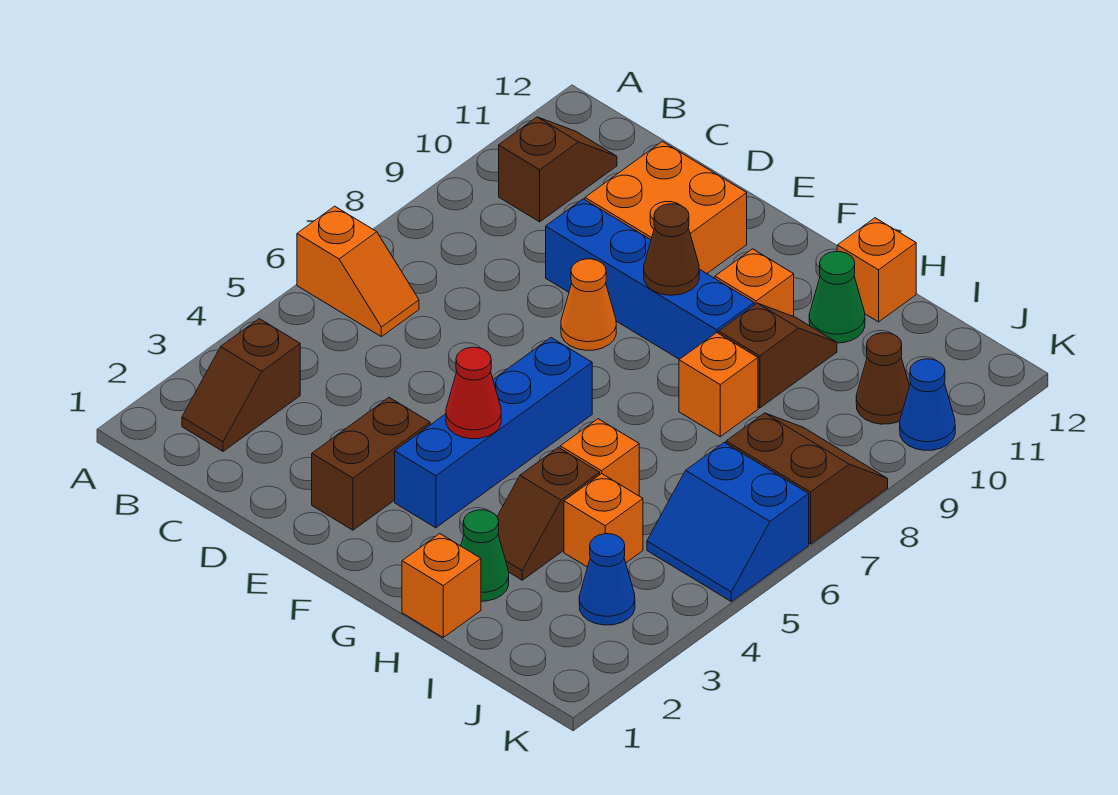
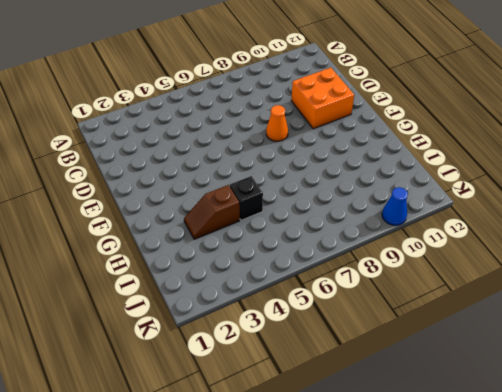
black 1x1 brick [230,176,263,220] -> orange 1x1 brick [560,419,639,496]
none -> orange 1x2 slope [297,206,419,337]
none -> brown 1x2 slope [182,319,300,451]
none -> brown 1x2 slope [499,117,617,222]

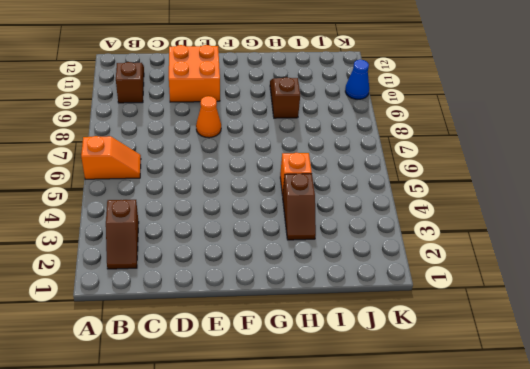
none -> blue 1x4 brick [546,199,754,359]
none -> brown 1x2 brick [312,398,430,530]
none -> blue 1x4 brick [395,338,592,528]

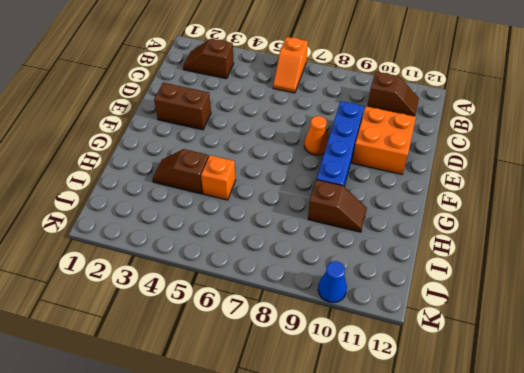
none -> blue 1x4 brick [395,338,592,528]
none -> orange 1x1 brick [715,249,794,317]
none -> orange 1x1 brick [402,534,481,637]

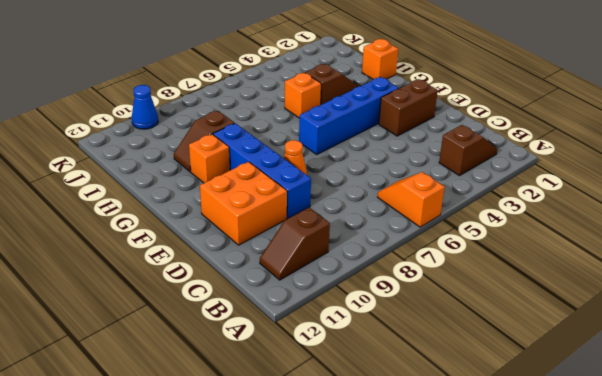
none -> green 1x1 cone [461,510,509,601]
none -> orange 1x1 brick [679,333,758,437]
none -> green 1x1 cone [809,252,865,343]

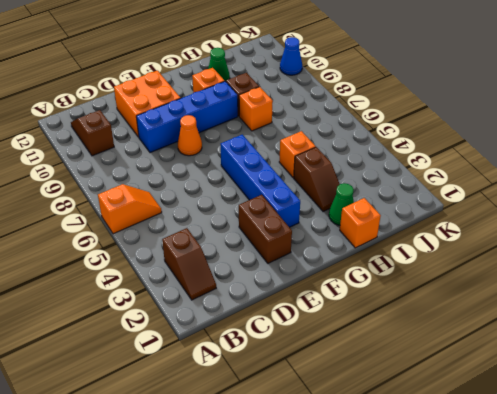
none -> orange 1x1 brick [837,218,916,322]
none -> orange 1x1 brick [564,474,643,567]
none -> blue 1x1 cone [579,534,635,625]

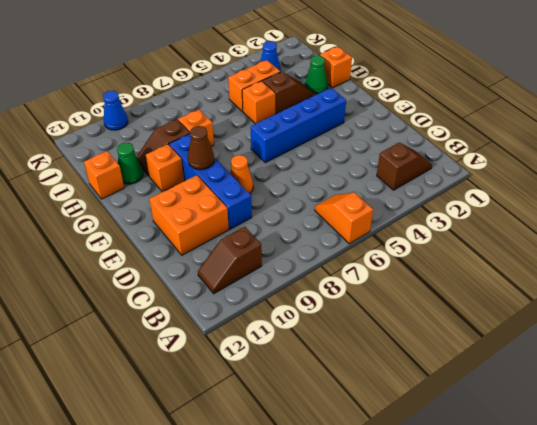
orange 1x2 brick [228,60,281,111] -> orange 1x1 brick [564,474,643,567]
none -> brown 1x2 brick [312,398,430,530]
none -> blue 2x2 slope [647,443,809,601]
none -> brown 2x2 slope [726,413,888,544]

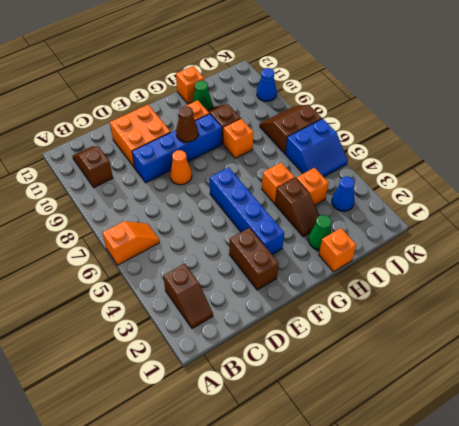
none -> brown 1x1 cone [856,333,910,424]
none -> red 1x1 cone [446,347,501,439]

